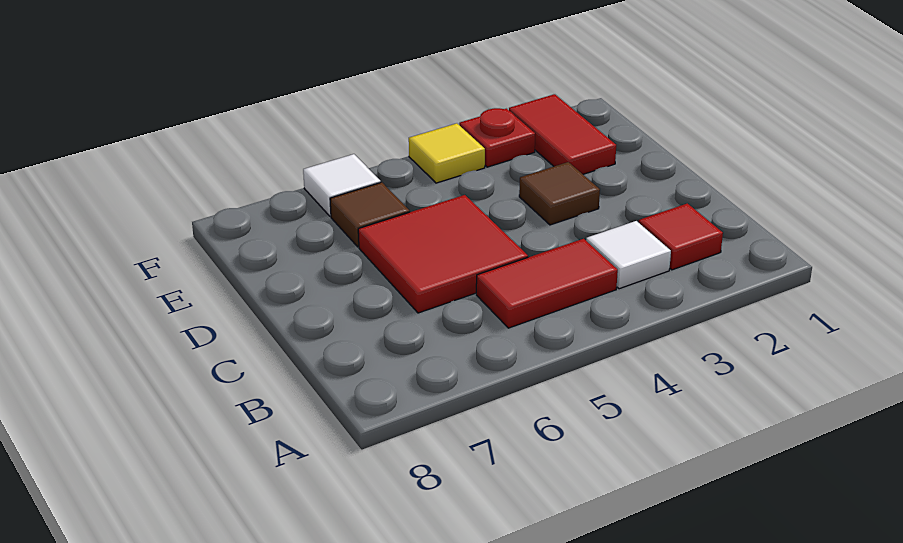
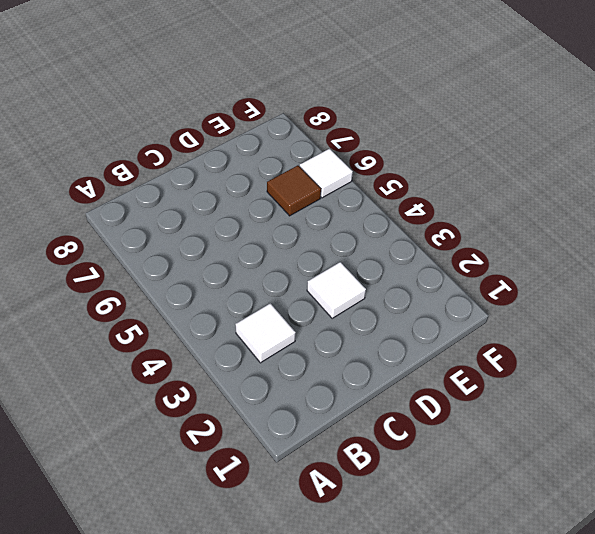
white 1x1 tile [307,262,366,318] -> brown 1x1 tile [519,162,600,225]
none -> red 1x1 tile [639,203,723,270]
none -> red 1x2 tile [476,239,618,328]

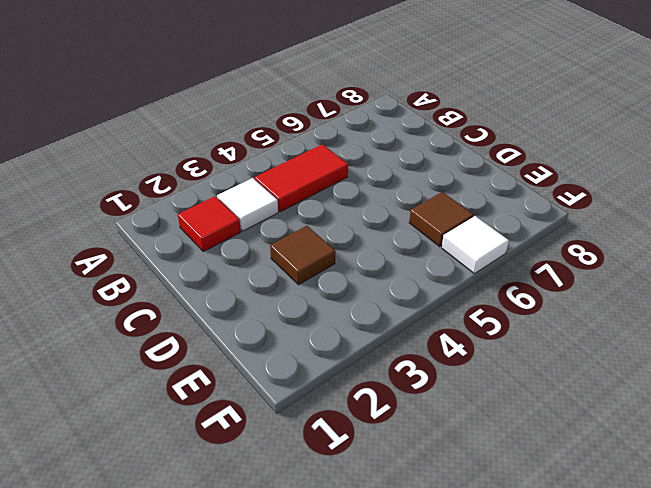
none -> red 2x2 tile [358,195,528,313]
none -> red 1x2 tile [509,94,616,174]

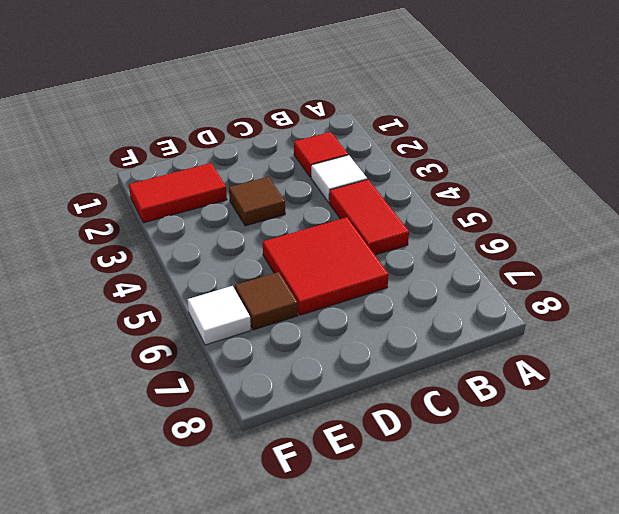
none -> red 1x1 plate [459,108,535,167]
none -> yellow 1x1 tile [409,123,485,183]

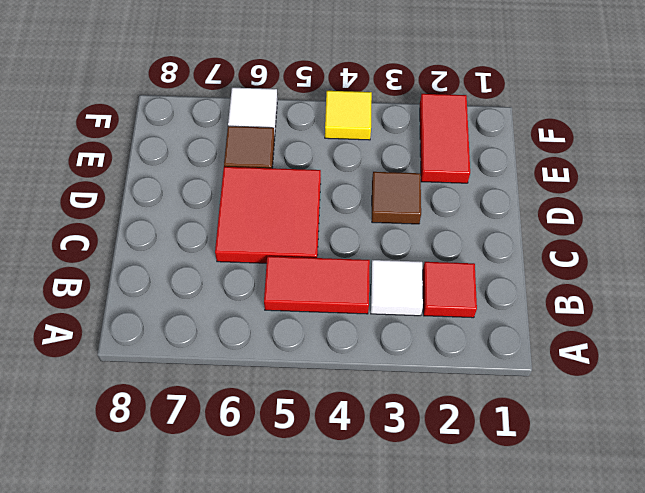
none -> red 1x1 plate [459,108,535,167]

